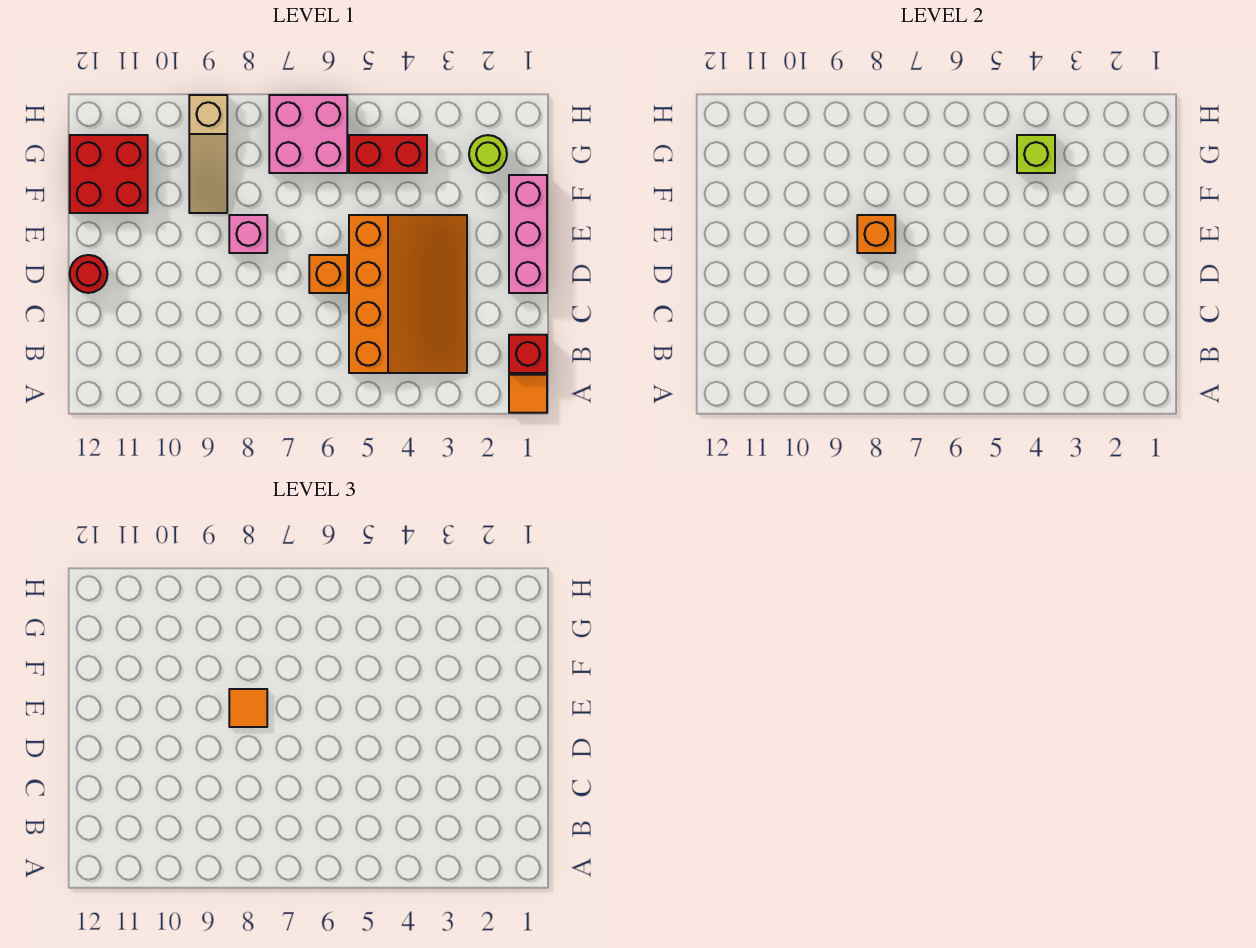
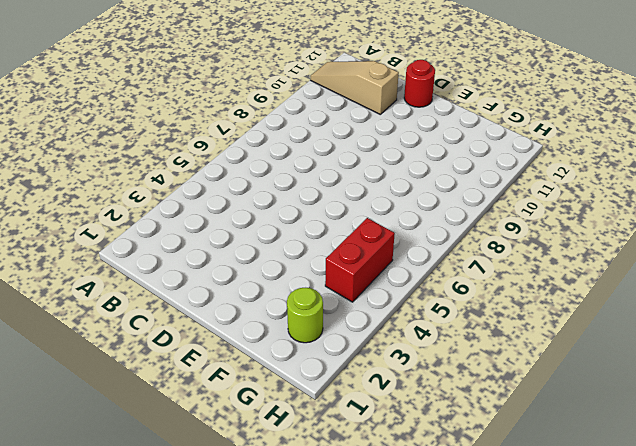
tan 1x3 slope [311,61,399,114] -> tan 1x3 slope moved to [189,95,227,213]
none -> orange 1x1 tile [509,375,547,413]
none -> red 1x1 brick [509,335,547,373]
none -> orange 3x4 slope [349,215,467,373]

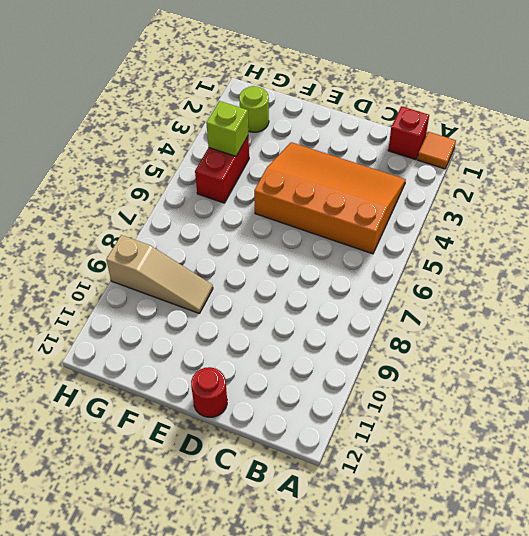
none -> pink 1x3 brick [509,175,547,293]
none -> orange 1x1 brick [309,255,347,293]
none -> pink 1x1 brick [229,215,267,253]

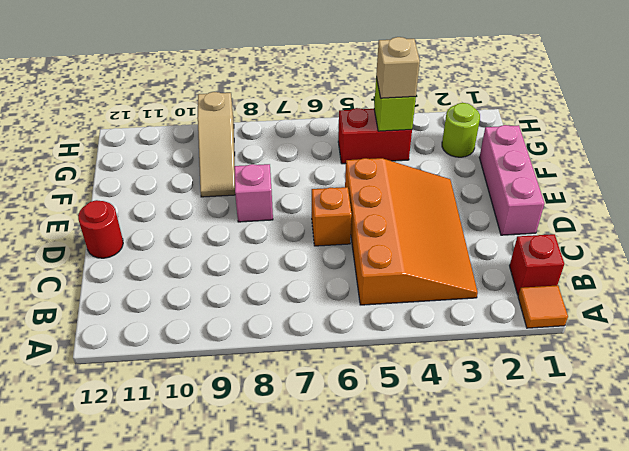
tan 1x1 brick [376,37,420,98] -> none
none -> red 2x2 brick [70,135,148,213]
none -> pink 2x2 brick [269,95,347,173]
none -> orange 1x1 brick [857,215,895,253]

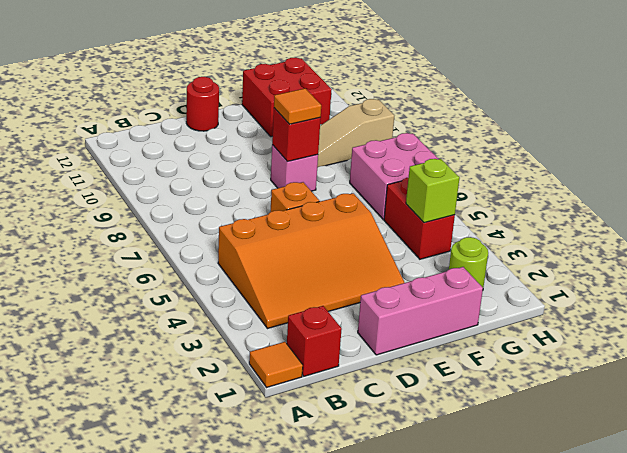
red 1x1 brick [272,108,321,161] -> orange 1x1 brick [857,215,895,253]

